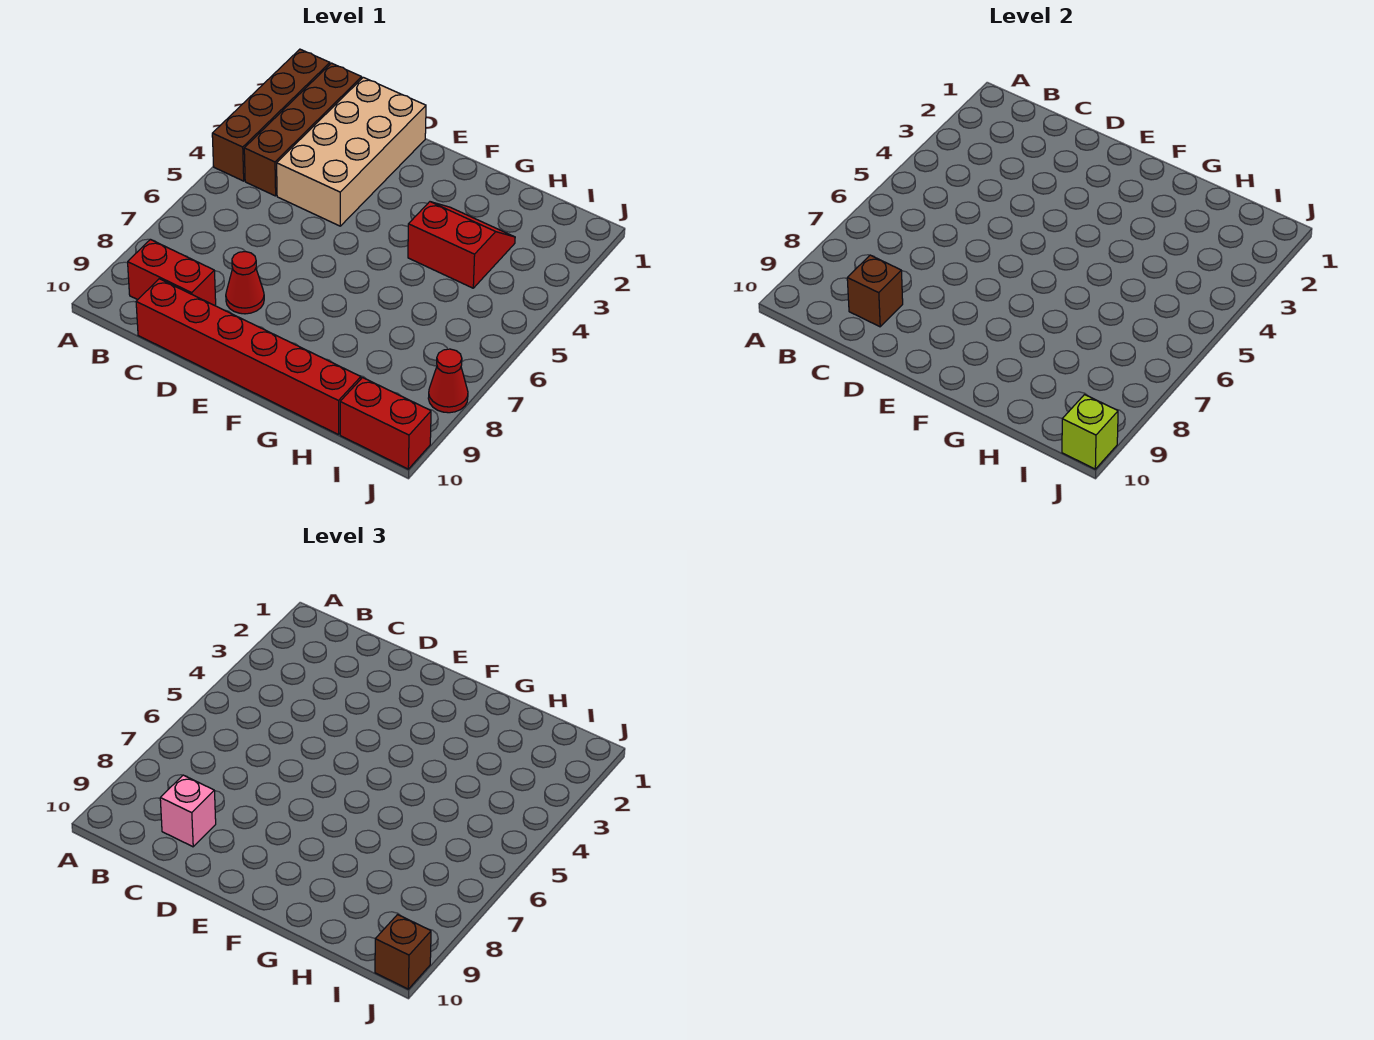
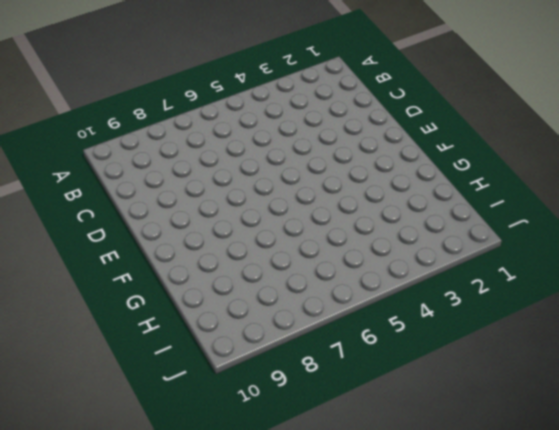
none -> brown 1x4 brick [212,49,330,181]
none -> brown 1x4 brick [244,63,362,196]
none -> red 1x2 brick [128,240,216,306]

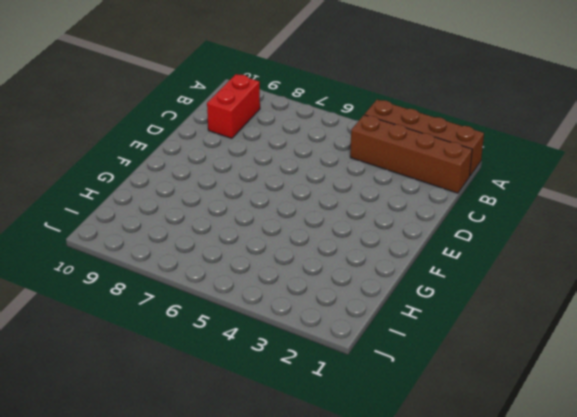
none -> tan 2x4 brick [277,77,426,226]
none -> red 1x6 brick [136,279,361,435]
none -> red 1x1 cone [226,252,264,314]

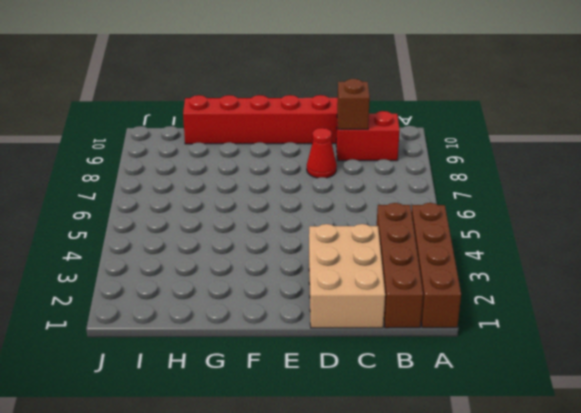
tan 2x3 brick [309,224,385,328] -> tan 2x4 brick [277,77,426,226]
none -> red 2x2 slope [408,202,515,288]
none -> red 1x2 brick [340,378,431,469]
none -> red 1x1 cone [428,349,468,413]

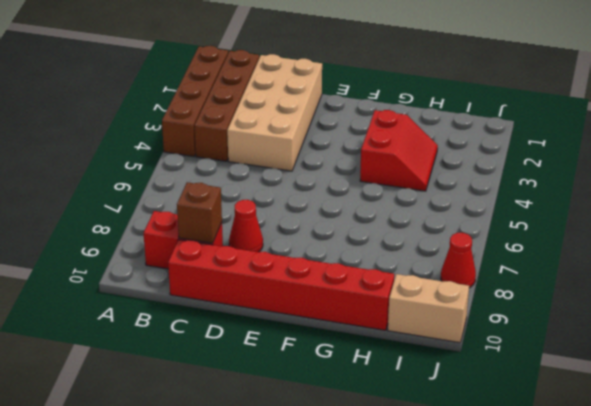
red 2x2 slope [360,110,438,191] -> red 2x2 slope turned to [408,202,515,288]
tan 1x2 brick [388,274,469,343] -> red 1x2 brick [340,378,431,469]
none -> lime 1x1 brick [1062,395,1118,469]
none -> pink 1x1 brick [160,775,216,847]
none -> brown 1x1 brick [375,915,431,989]

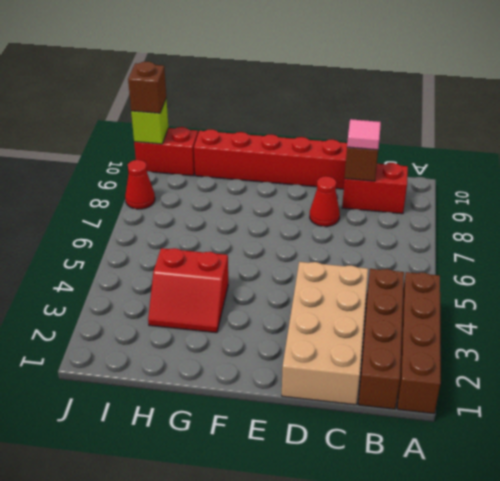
pink 1x1 tile [347,119,381,150] -> pink 1x1 brick [160,775,216,847]

